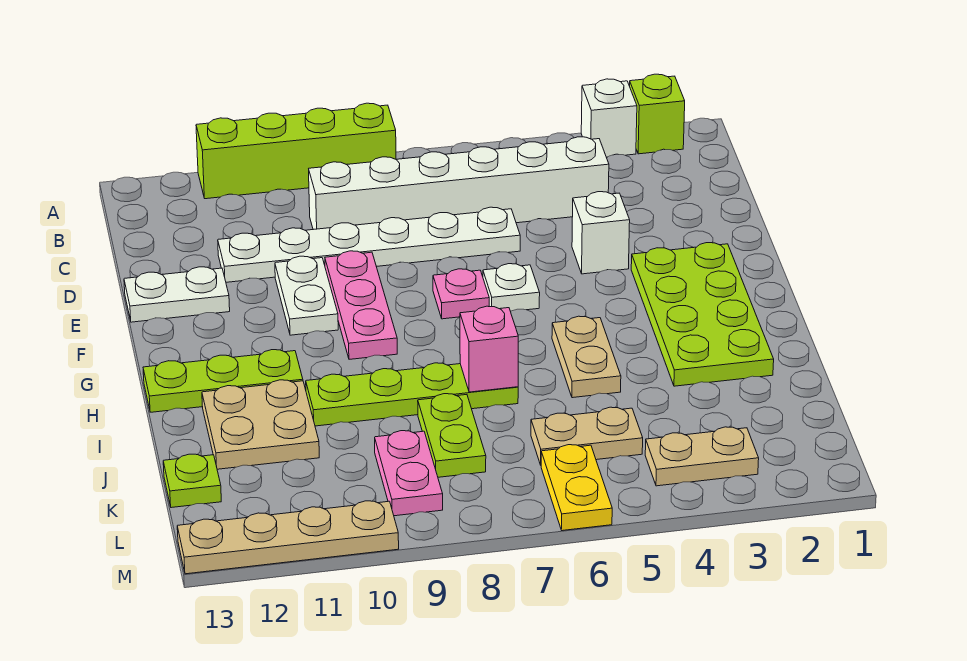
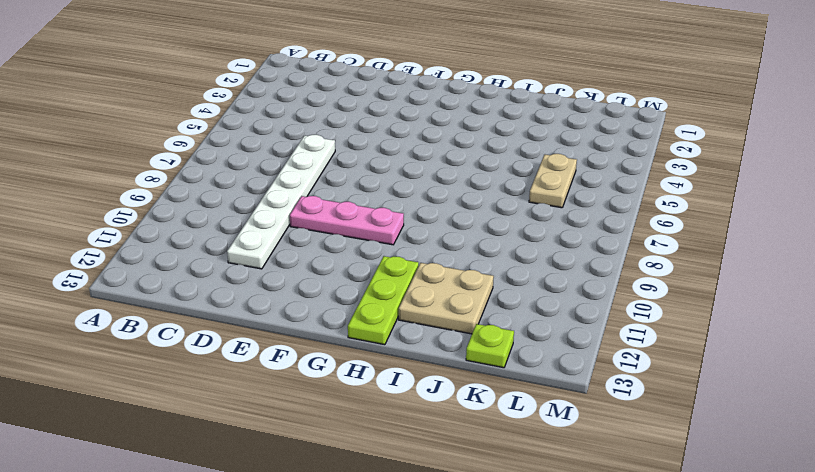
none -> lime 1x1 brick [630,74,685,154]
none -> white 1x1 brick [581,79,637,157]
none -> lime 1x4 brick [196,103,396,199]

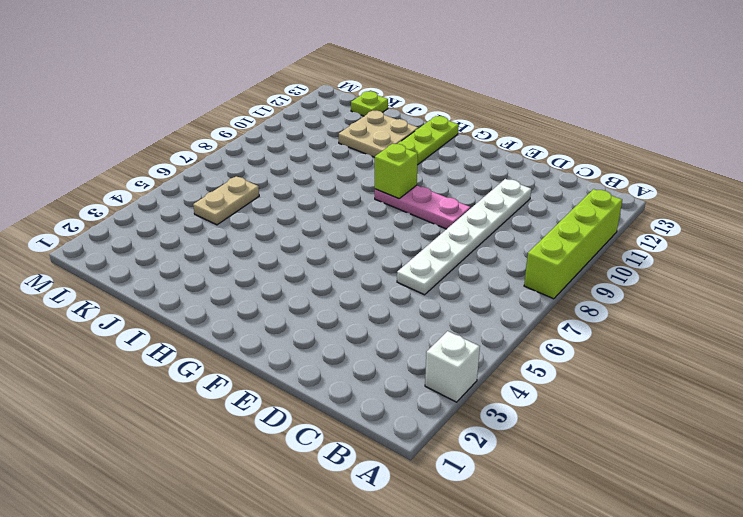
lime 1x1 brick [375,144,418,199] -> lime 1x1 brick moved to [630,74,685,154]
none -> white 1x6 brick [309,137,609,230]
none -> white 1x1 brick [572,192,630,274]
none -> white 1x2 plate [275,256,338,335]

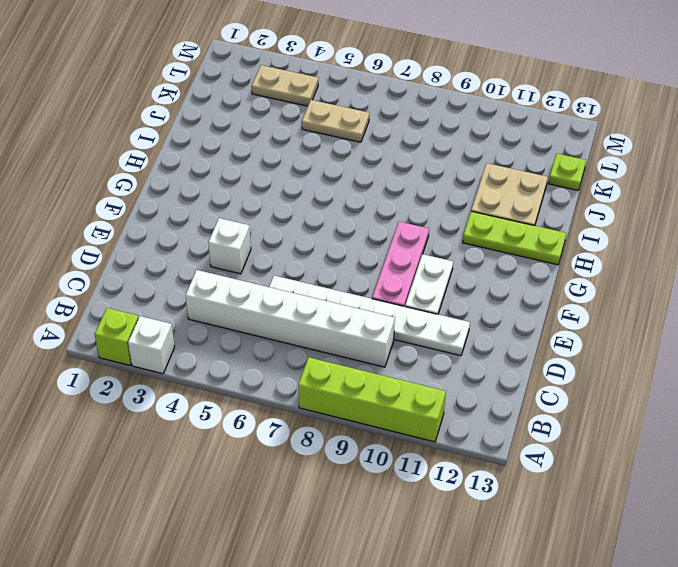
none -> white 1x2 plate [124,267,230,322]
none -> lime 2x4 plate [631,243,774,386]
none -> white 1x1 plate [483,264,540,311]

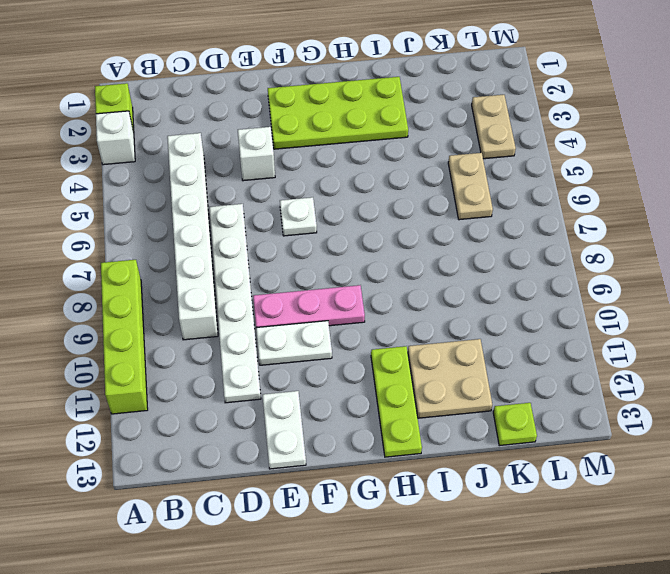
none -> pink 1x1 plate [433,269,489,319]
none -> tan 1x2 plate [552,316,621,398]
none -> lime 1x4 plate [306,363,518,426]

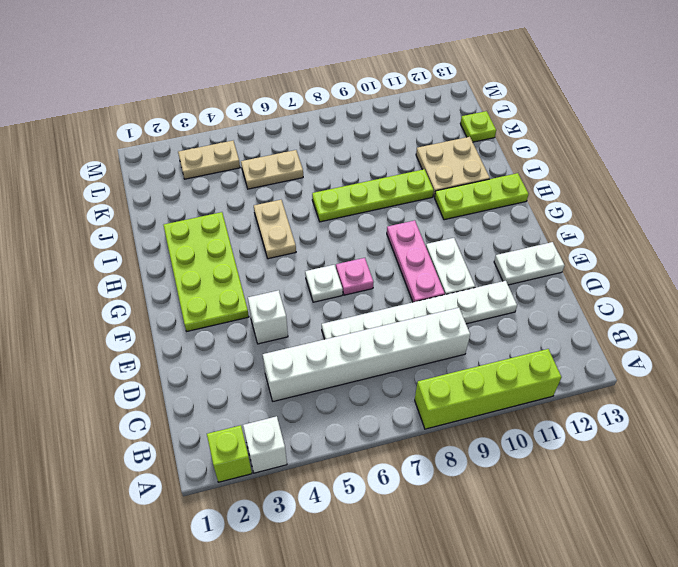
none -> lime 1x2 plate [418,394,486,477]
none -> pink 1x2 plate [375,431,443,516]
none -> yellow 1x2 plate [541,445,612,531]

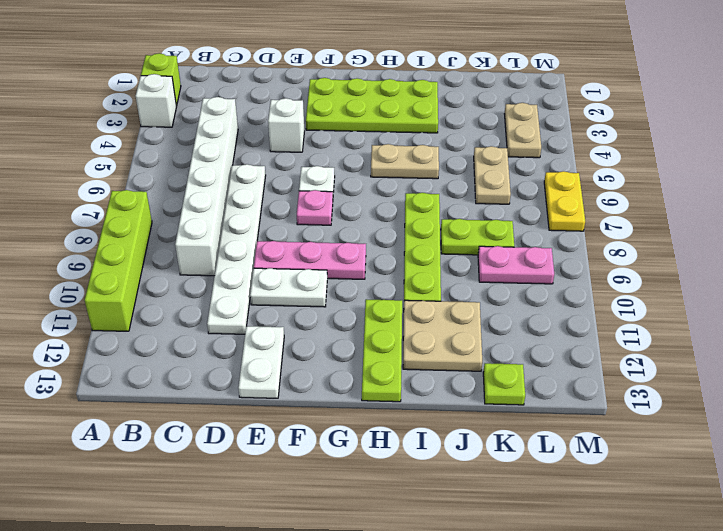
yellow 1x2 plate [544,171,585,231] -> yellow 1x2 plate turned to [541,445,612,531]
none -> tan 1x4 plate [177,501,399,574]
none -> pink 1x1 brick [460,306,518,392]

